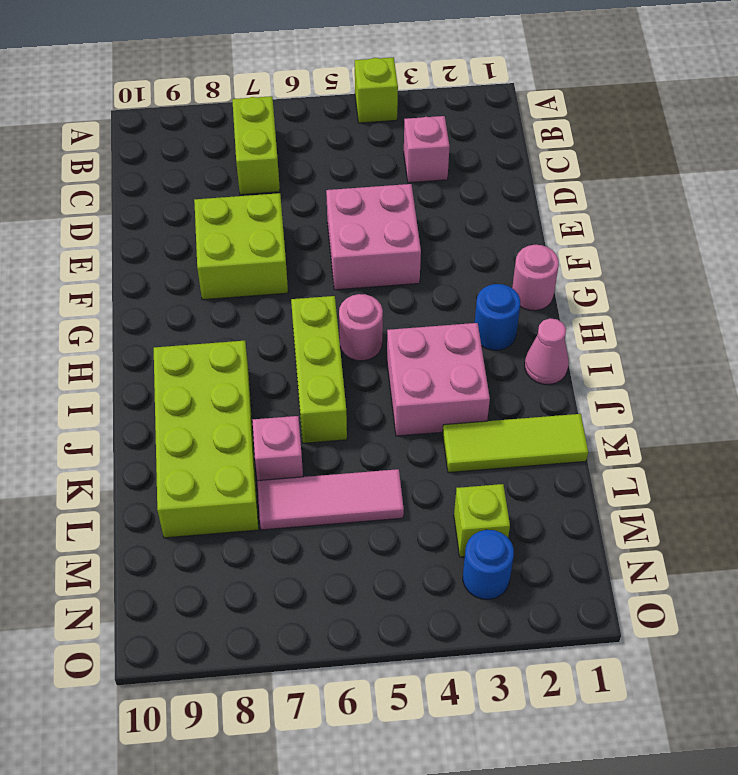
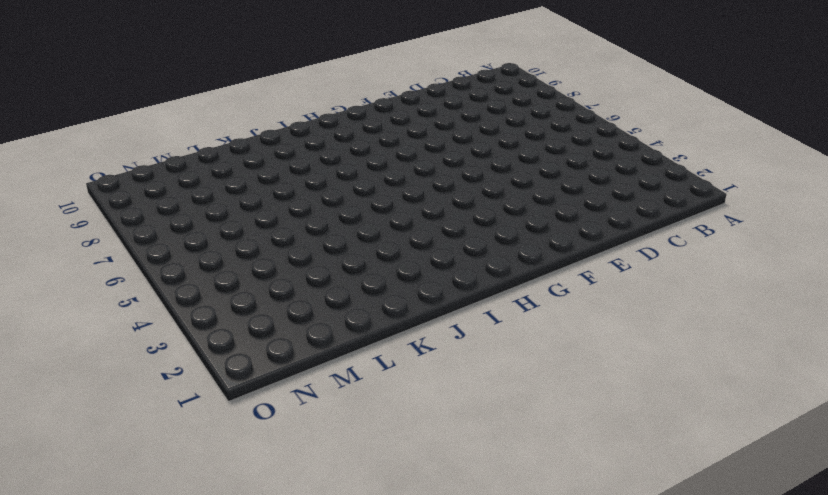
none -> lime 1x1 brick [355,57,398,123]
none -> lime 1x2 brick [232,96,280,195]
none -> pink 1x1 brick [404,116,450,183]

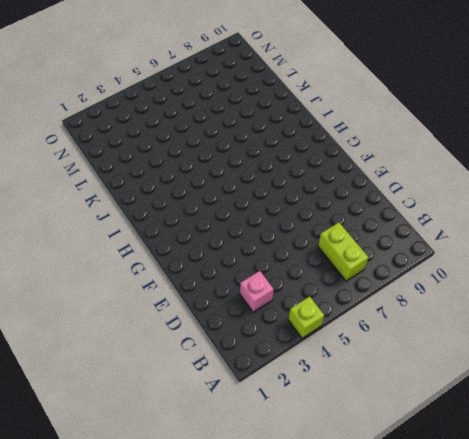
none -> pink 2x2 brick [326,184,421,290]
none -> lime 2x2 brick [194,193,288,300]
none -> pink 1x1 round brick [512,245,559,311]

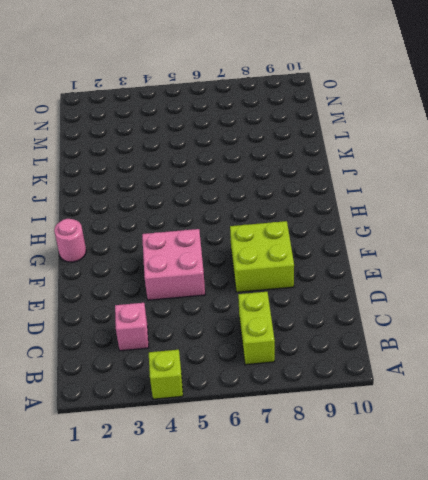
none -> blue 1x1 round brick [475,284,520,350]
none -> pink 1x1 round brick [339,294,383,361]
none -> lime 1x3 brick [291,296,347,443]

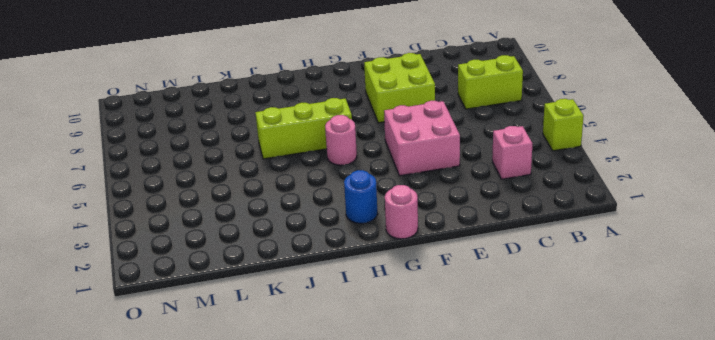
none -> pink 1x1 cone [525,318,569,385]
none -> pink 2x2 brick [387,323,490,436]
none -> lime 2x4 brick [154,341,259,538]

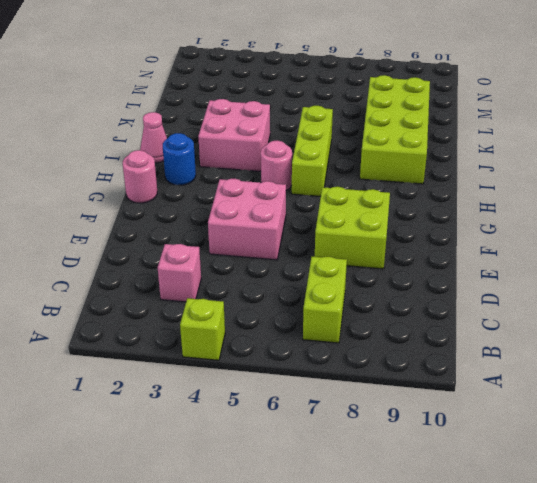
none -> lime 1x3 tile [443,414,588,473]
none -> pink 1x1 brick [253,416,303,481]
none -> pink 1x3 tile [257,469,404,530]

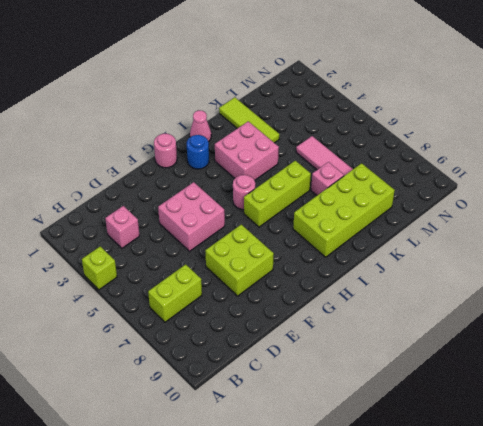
none -> lime 1x1 brick [454,484,510,557]
none -> blue 1x1 round brick [463,530,514,599]

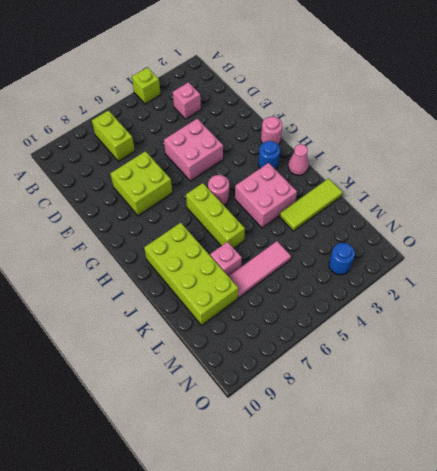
none -> lime 1x1 brick [454,484,510,557]

